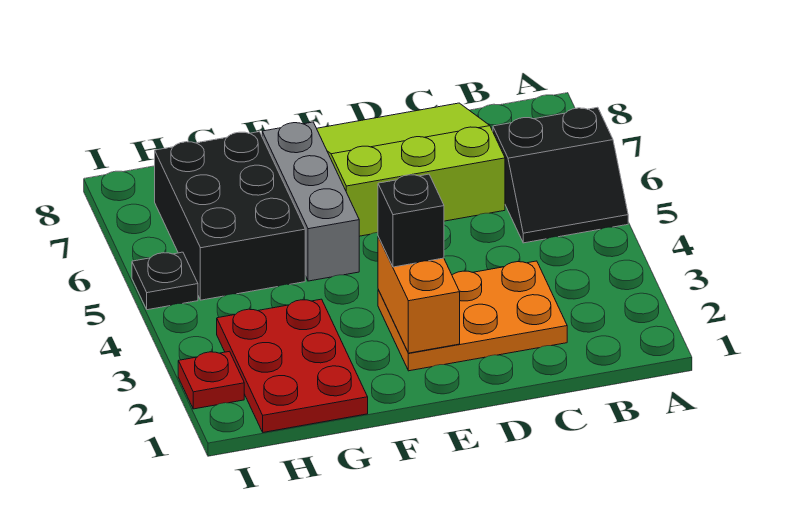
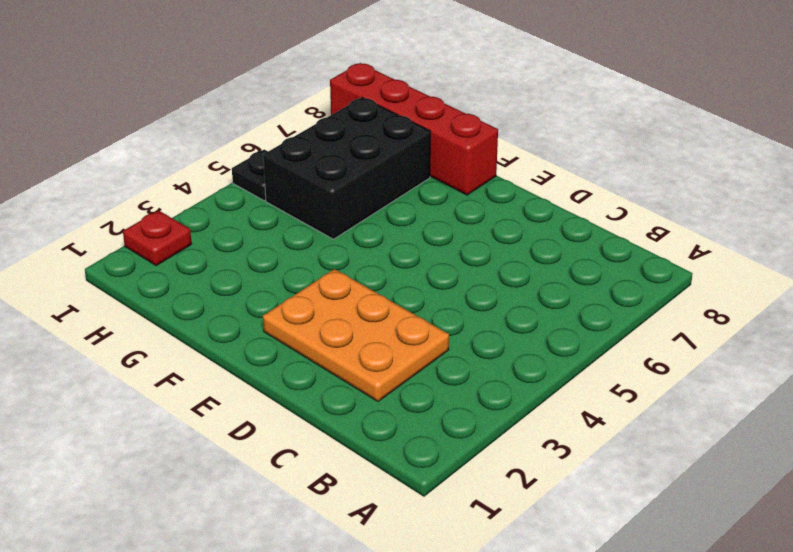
red 1x4 brick [330,63,498,195] -> none
none -> black 2x2 slope [493,107,628,243]
none -> lime 3x3 slope [317,103,505,236]

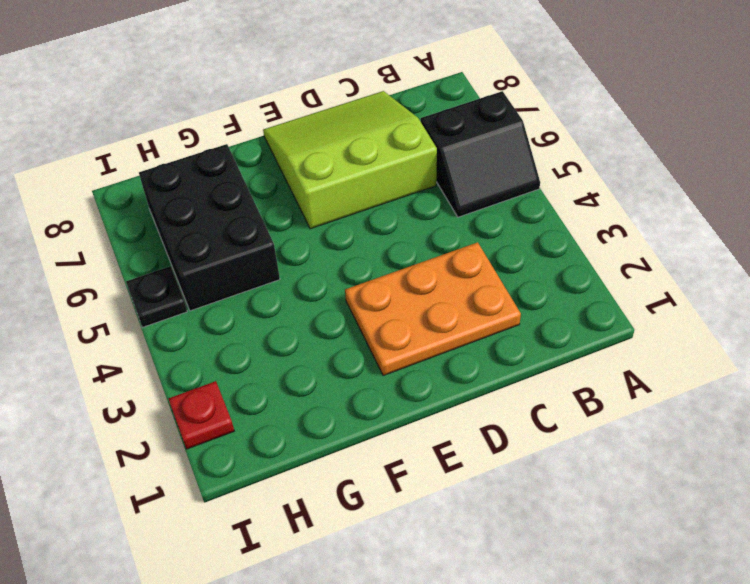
none -> grey 1x3 brick [262,122,359,281]
none -> red 2x3 plate [217,299,368,432]

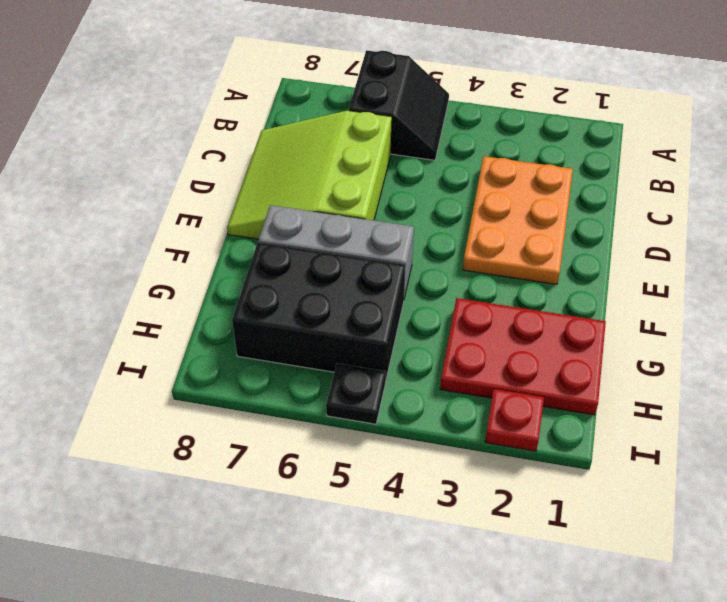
none -> orange 1x2 brick [378,237,460,353]
none -> black 1x1 brick [378,174,444,267]

